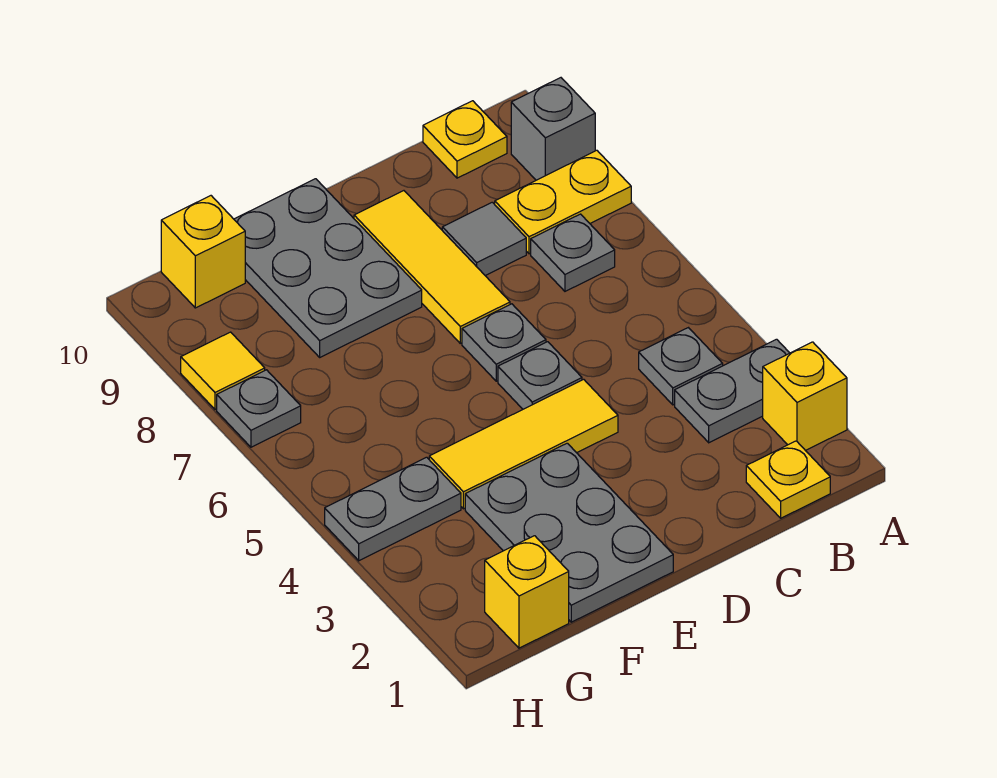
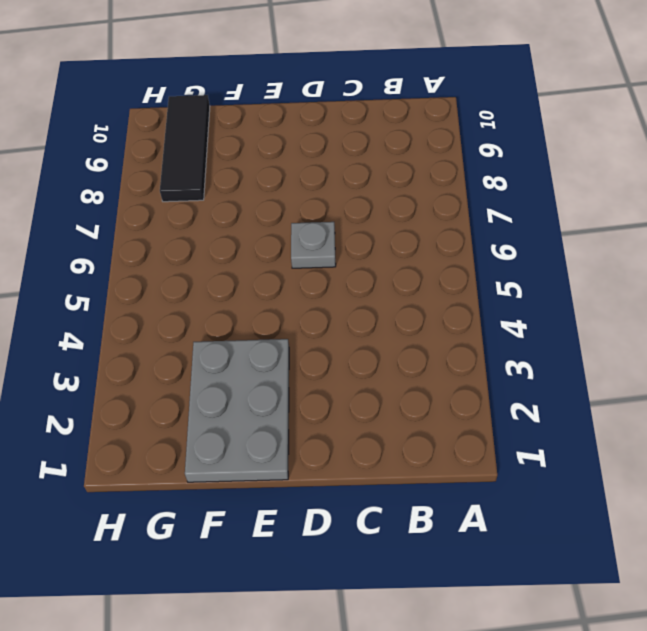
black 1x3 tile [160,95,210,202] -> yellow 1x1 brick [161,196,245,308]
none -> yellow 1x1 brick [763,342,847,451]
none -> grey 1x2 plate [675,339,789,443]
none -> yellow 1x2 plate [495,150,631,254]

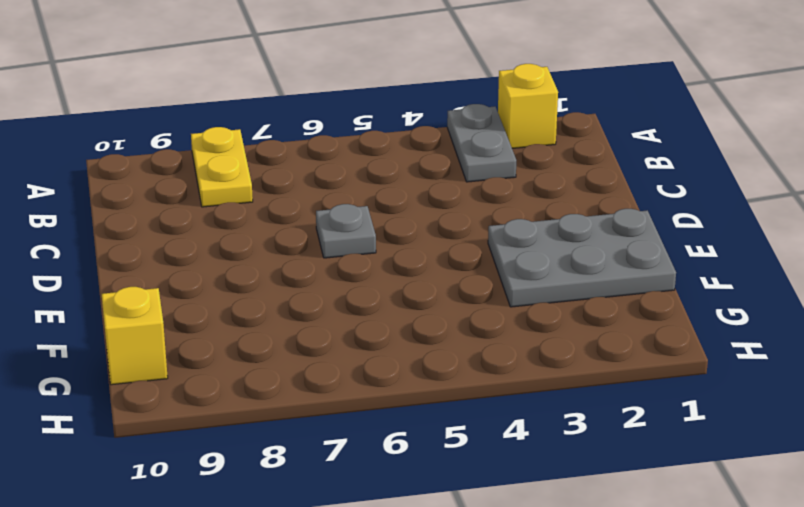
none -> grey 1x1 brick [511,78,595,180]
none -> yellow 1x1 plate [746,441,830,518]
none -> grey 1x1 plate [639,328,723,405]

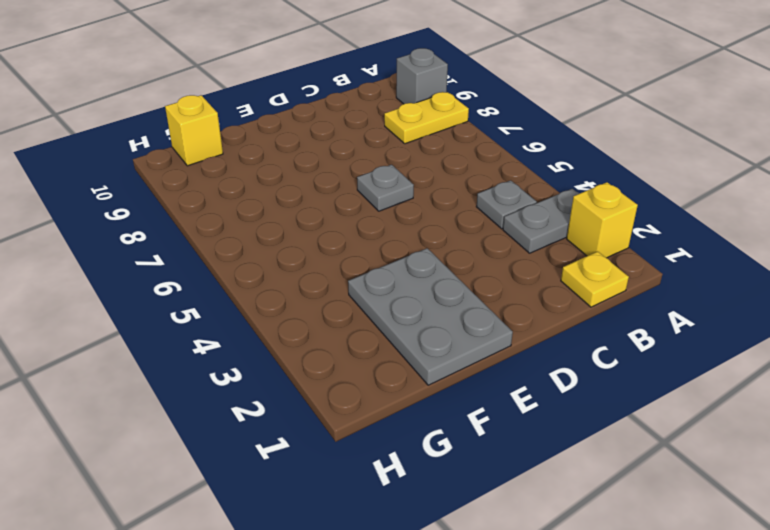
none -> grey 1x1 plate [531,214,615,291]
none -> yellow 1x1 plate [423,101,507,178]
none -> grey 1x1 tile [442,202,526,276]

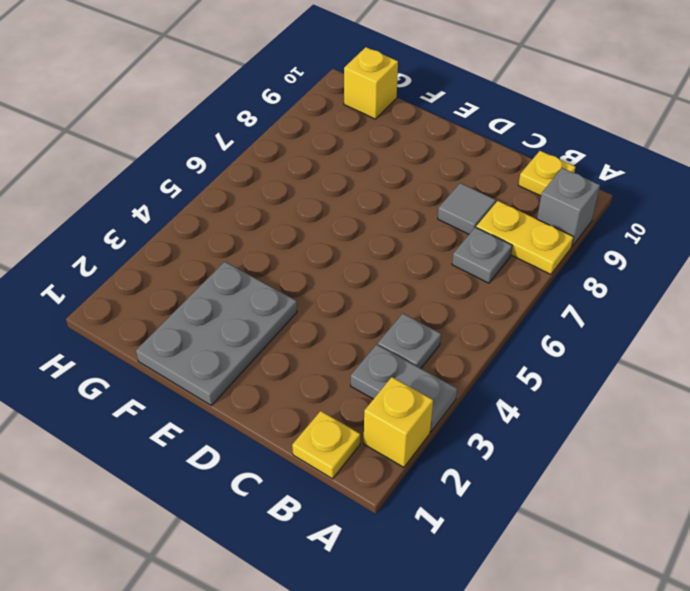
none -> yellow 1x3 tile [429,379,618,509]
none -> grey 1x1 plate [498,342,582,409]
none -> grey 1x1 plate [462,304,546,381]

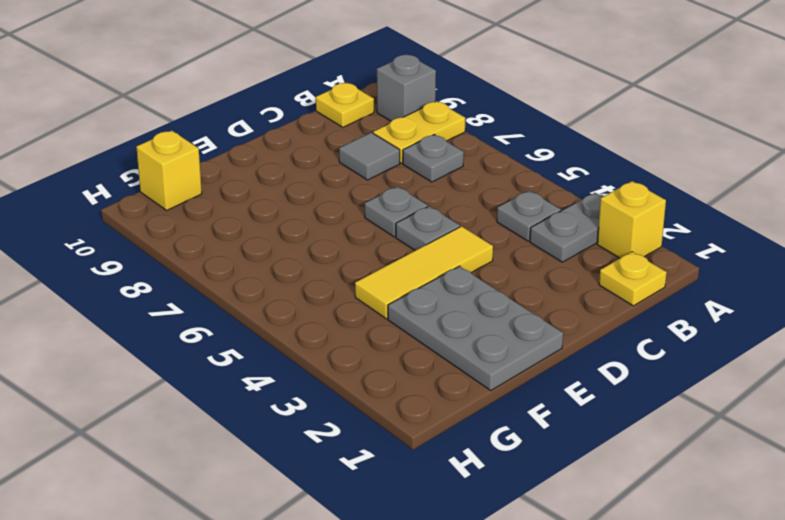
none -> yellow 1x3 tile [354,191,510,343]
none -> grey 2x3 plate [234,179,422,357]
none -> yellow 1x1 brick [485,536,569,648]

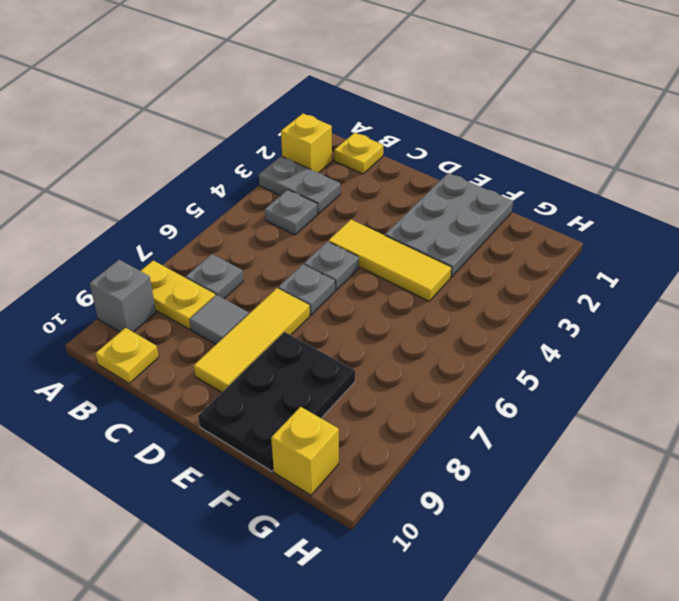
black 2x3 plate [198,332,355,471] -> grey 2x3 plate [234,179,422,357]
none -> yellow 1x1 brick [485,536,569,648]
none -> grey 1x2 plate [325,457,461,561]
none -> grey 1x1 plate [217,370,301,447]

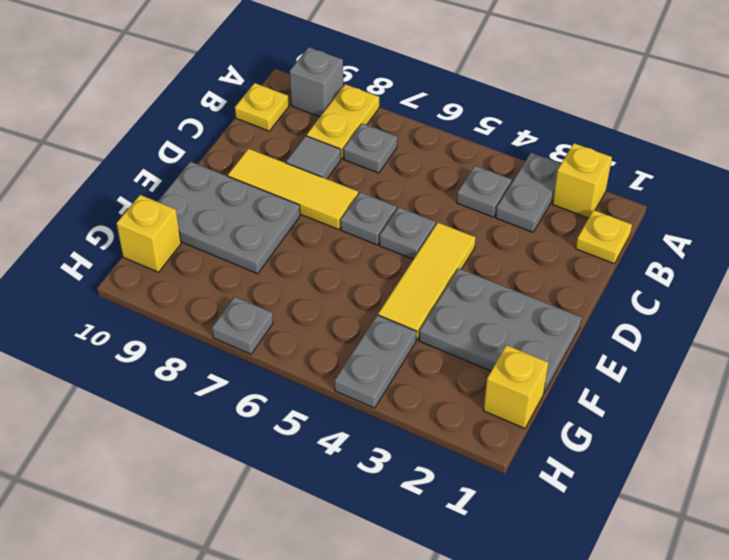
none -> yellow 1x1 tile [181,332,265,409]

